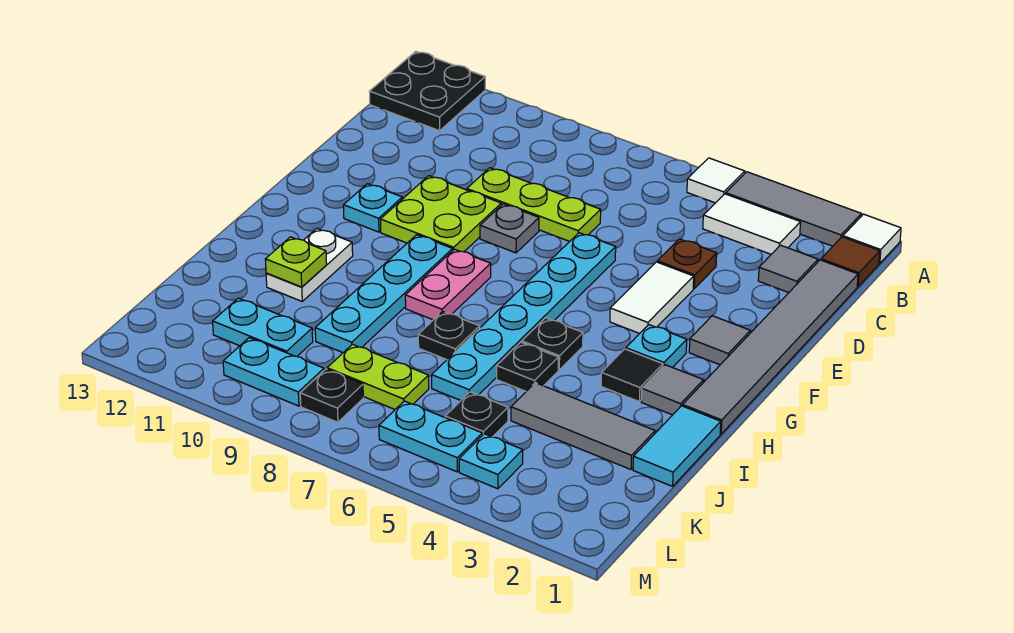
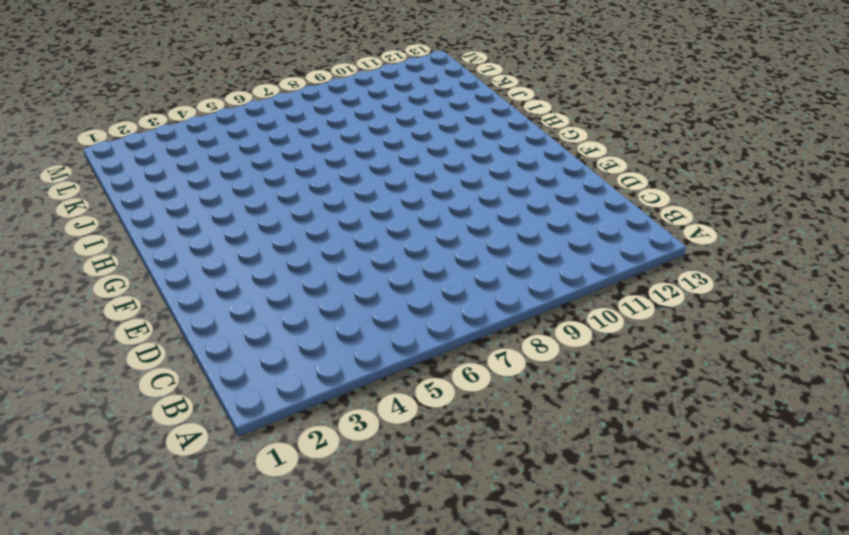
none -> white 1x1 tile [843,214,901,264]
none -> grey 1x3 tile [726,172,861,246]
none -> white 1x1 tile [687,158,745,203]
none -> black 2x2 plate [369,52,485,131]

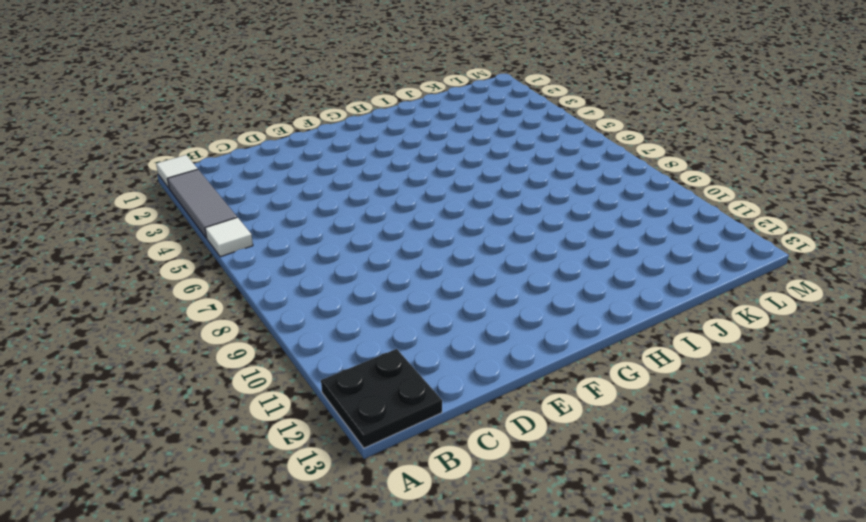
none -> brown 1x1 tile [821,237,880,287]
none -> white 1x2 tile [703,194,801,254]
none -> grey 1x6 tile [683,260,858,434]
none -> grey 1x1 tile [758,245,818,293]

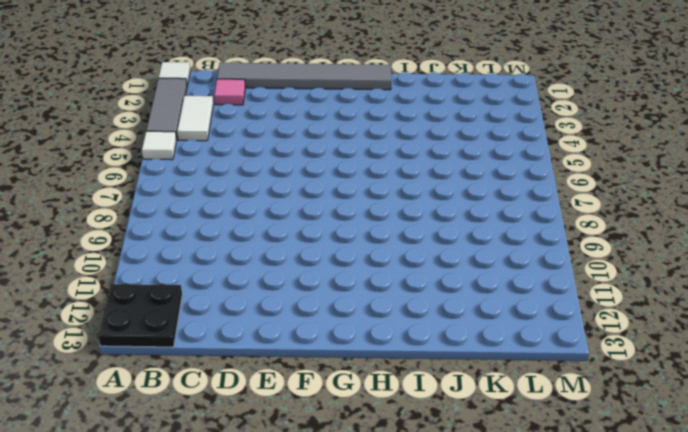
pink 1x1 tile [214,79,245,105] -> grey 1x1 tile [758,245,818,293]
none -> brown 1x1 tile [821,237,880,287]
none -> brown 1x1 plate [657,239,717,289]
none -> lime 1x3 plate [467,168,601,241]
none -> white 1x2 tile [610,262,694,334]

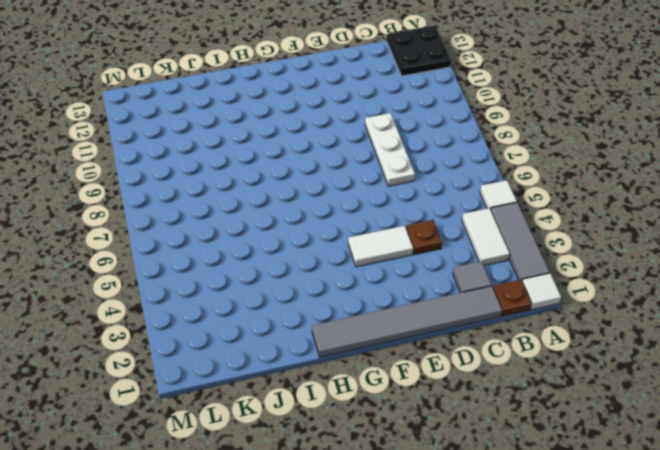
brown 1x1 plate [493,280,532,316] -> brown 1x1 tile [821,237,880,287]
white 1x3 plate [365,113,415,186] -> lime 1x3 plate [467,168,601,241]
none -> cyan 1x6 plate [432,233,616,400]
none -> grey 1x1 plate [480,204,539,253]
none -> lime 2x2 plate [380,176,501,252]
none -> grey 1x1 tile [689,316,750,365]

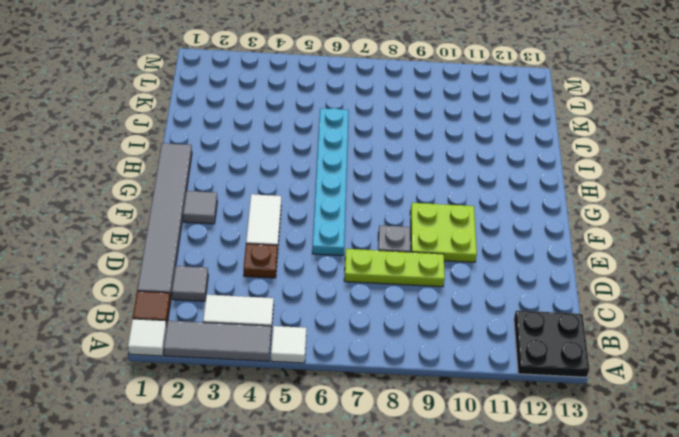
none -> cyan 1x1 plate [343,184,402,232]
none -> cyan 1x1 plate [626,325,687,368]
none -> pink 1x2 plate [405,249,491,320]
none -> cyan 1x4 plate [315,235,453,353]

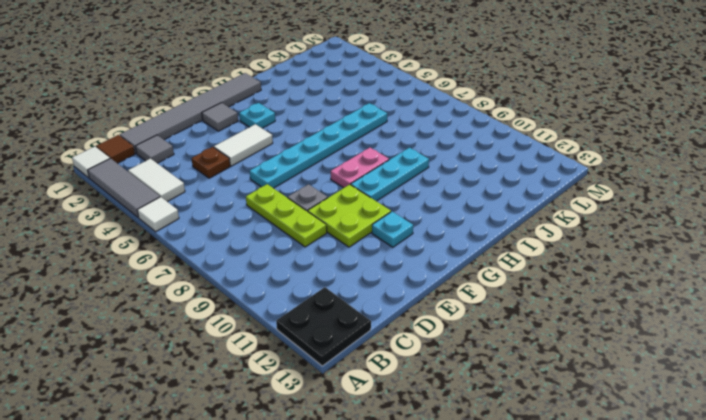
cyan 1x3 plate [351,148,429,201] -> cyan 1x4 plate [315,235,453,353]
none -> grey 1x1 tile [641,365,704,415]
none -> black 1x1 tile [601,349,663,402]
none -> black 1x1 plate [522,318,583,370]
none -> white 1x2 plate [266,229,353,301]

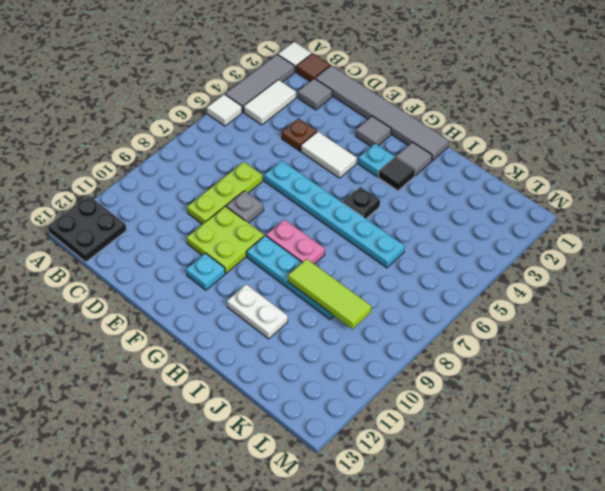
lime 1x3 tile [288,259,371,329] -> none
none -> cyan 1x2 tile [633,406,721,486]
none -> black 1x1 plate [497,342,558,391]
none -> black 1x1 plate [418,311,480,360]
none -> grey 1x3 tile [511,383,655,469]

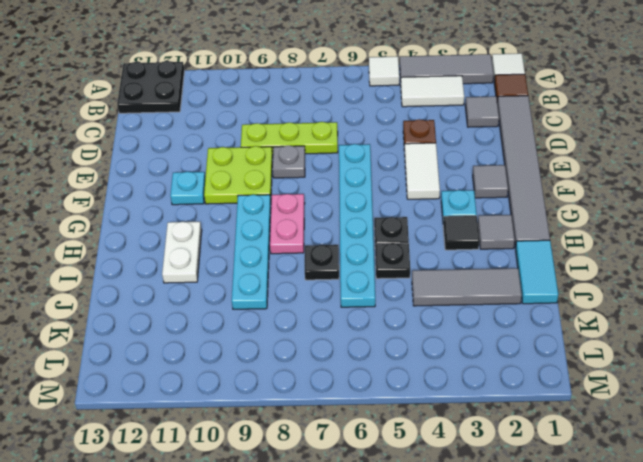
none -> black 1x1 plate [445,392,508,437]
none -> lime 1x2 plate [327,344,429,409]
none -> cyan 1x2 plate [213,298,313,356]
none -> cyan 1x1 plate [459,434,523,489]

